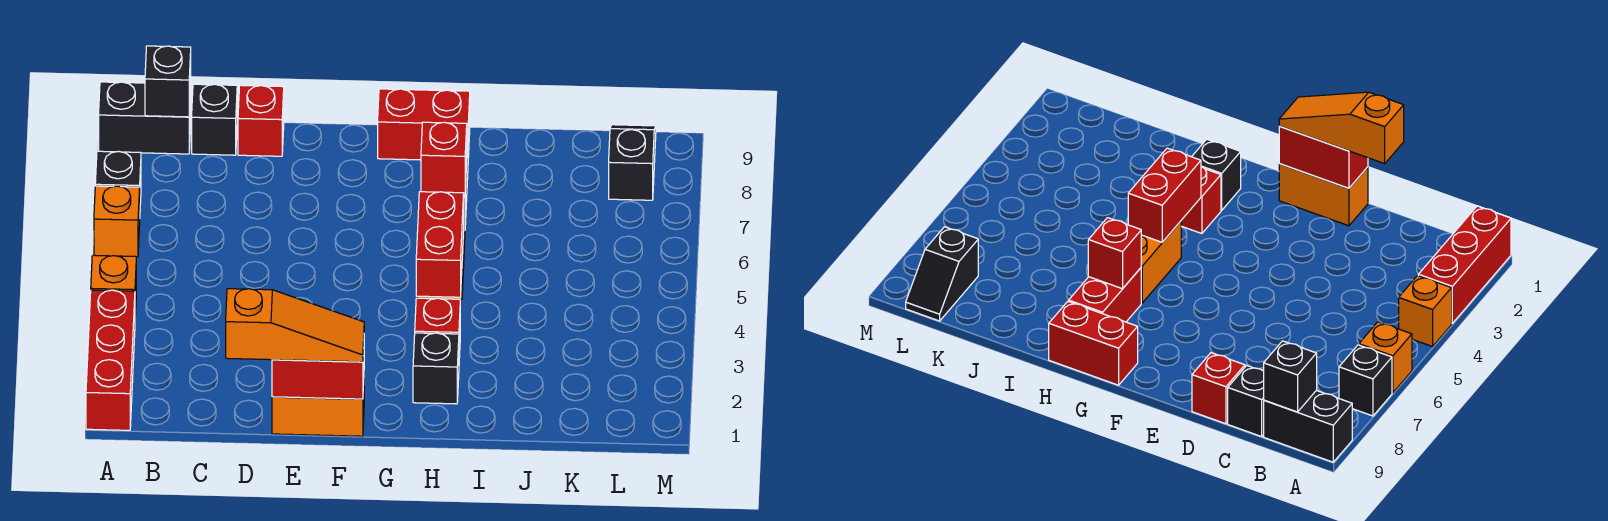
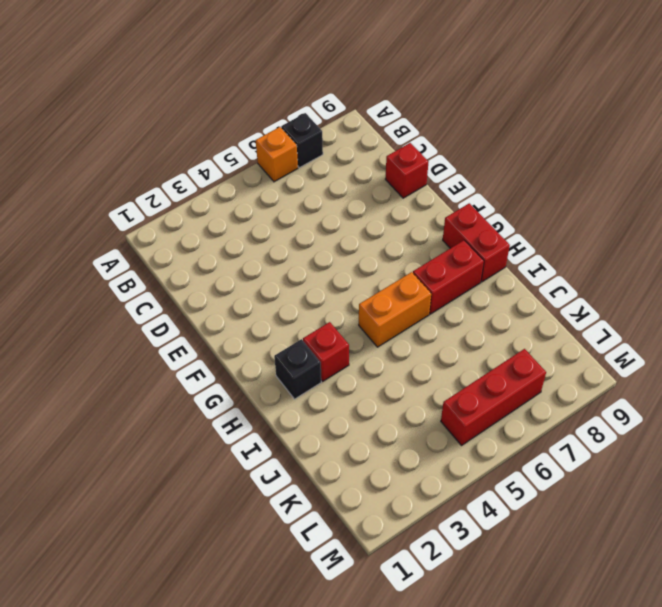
red 1x3 brick [441,349,546,445] -> red 1x3 brick moved to [86,290,135,430]
none -> orange 1x1 brick [91,255,136,315]
none -> black 1x2 brick [99,82,191,154]
none -> black 1x1 brick [192,84,237,155]

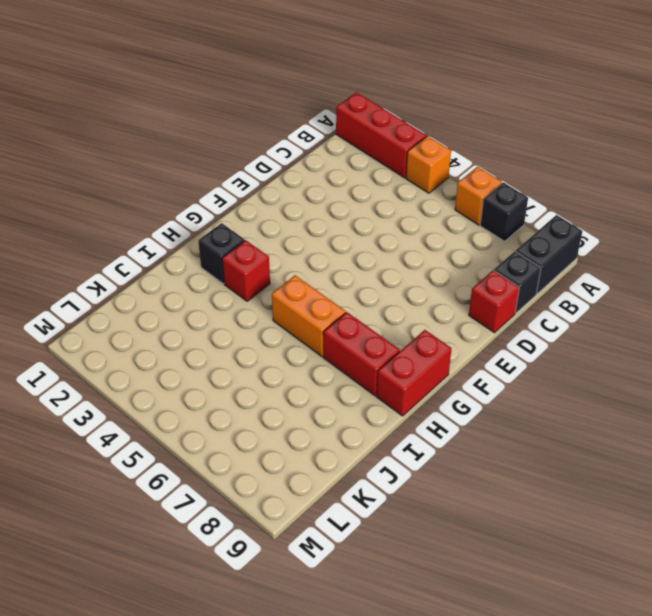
none -> orange 1x2 brick [272,385,364,436]
none -> black 1x2 slope [609,125,656,200]
none -> black 1x1 brick [145,46,191,117]

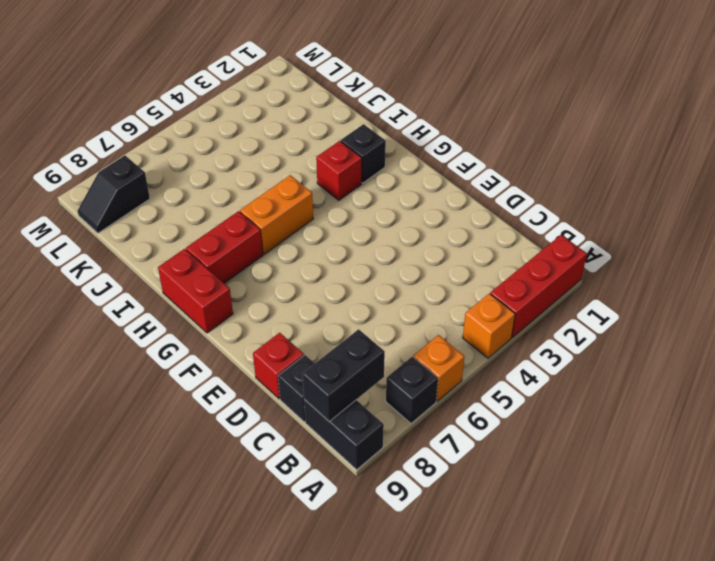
black 1x2 brick [303,329,385,421] -> black 1x1 brick [145,46,191,117]
none -> orange 1x2 brick [272,385,364,436]
none -> red 1x2 brick [272,347,364,399]
none -> red 1x2 brick [416,192,464,297]

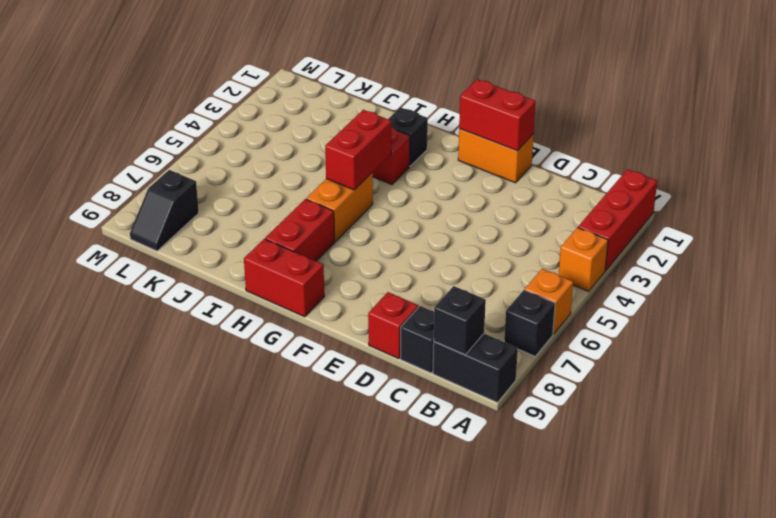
none -> red 1x1 brick [421,122,467,193]
none -> orange 1x3 slope [226,289,364,362]

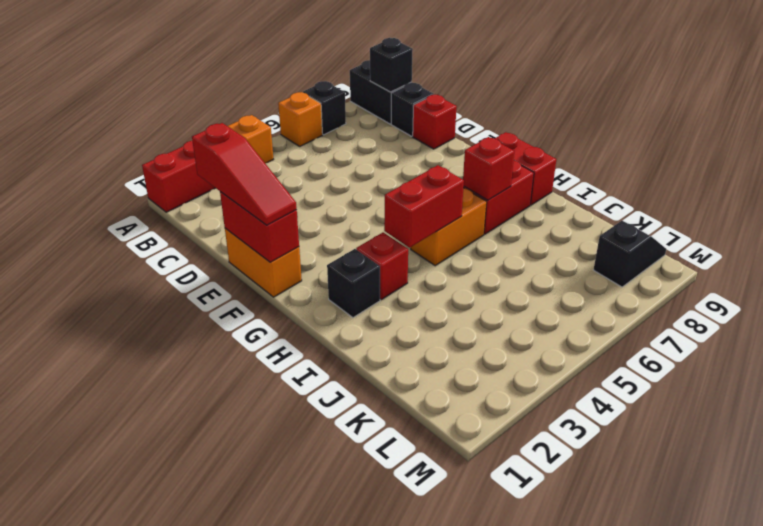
red 1x3 slope [192,123,297,225] -> orange 1x3 slope [226,289,364,362]

